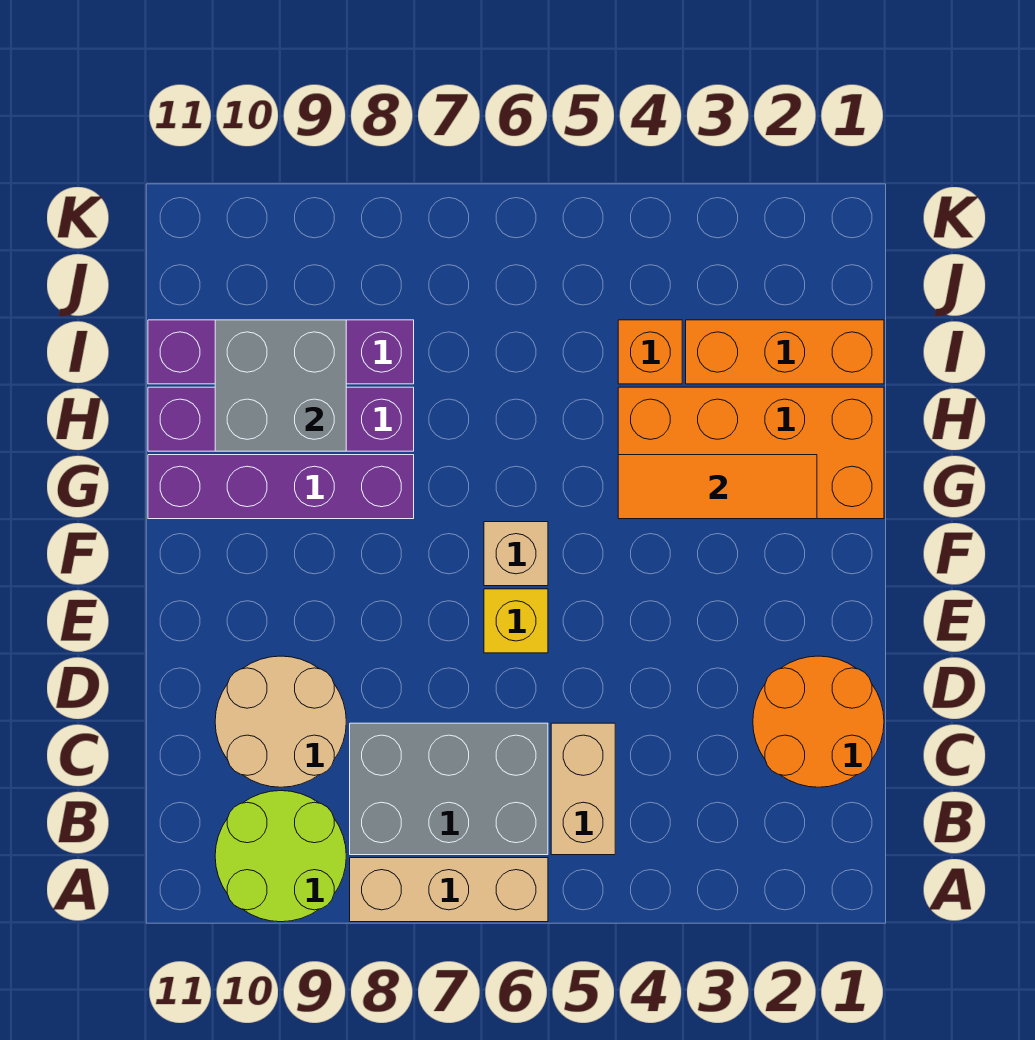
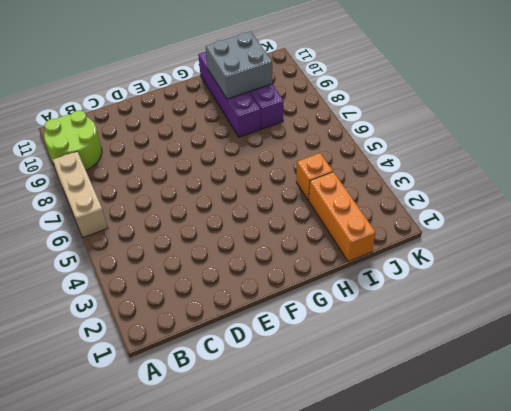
none -> tan 1x2 brick [551,723,615,855]
none -> grey 2x3 brick [350,723,548,855]
none -> orange 2x2 round brick [753,656,884,787]

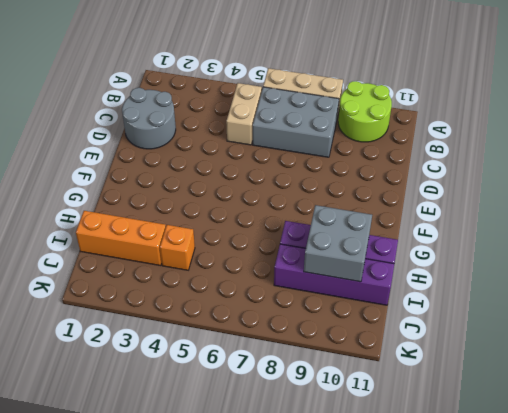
grey 2x2 round brick [122,88,176,149] -> orange 2x2 round brick [753,656,884,787]
none -> tan 2x2 round brick [215,656,346,787]
none -> yellow 1x1 brick [484,589,548,653]
none -> tan 1x1 brick [484,522,548,586]

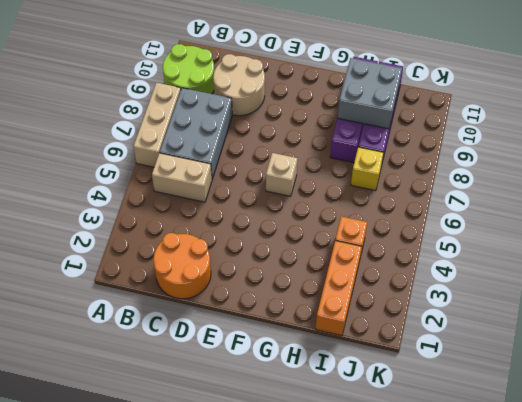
yellow 1x1 brick [351,147,384,191] -> yellow 1x1 brick moved to [484,589,548,653]
none -> orange 2x4 brick [618,387,884,519]
none -> purple 1x4 brick [148,455,414,519]
none -> orange 1x3 tile [618,455,817,519]

